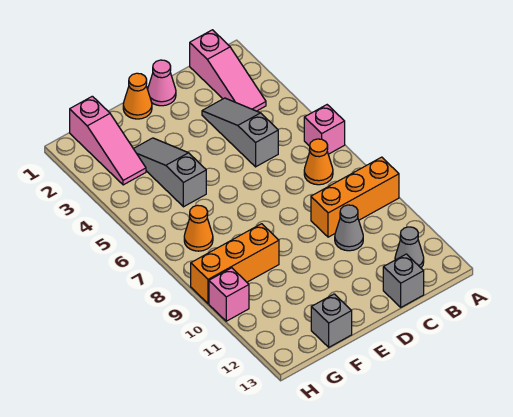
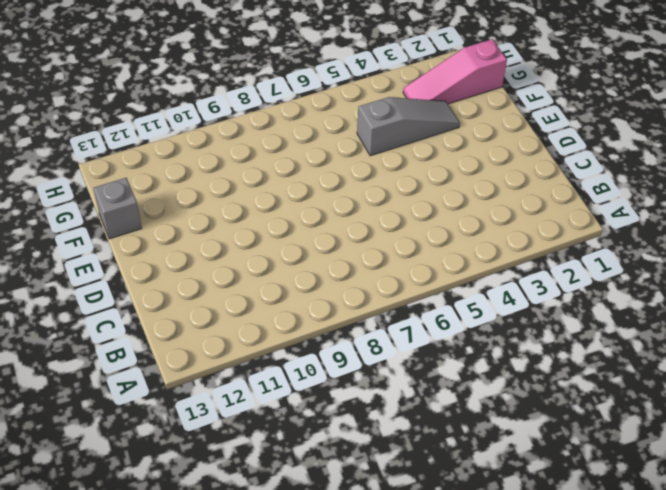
none -> pink 1x1 brick [304,105,345,154]
none -> orange 1x3 brick [311,157,399,237]
none -> pink 1x3 slope [190,30,266,111]

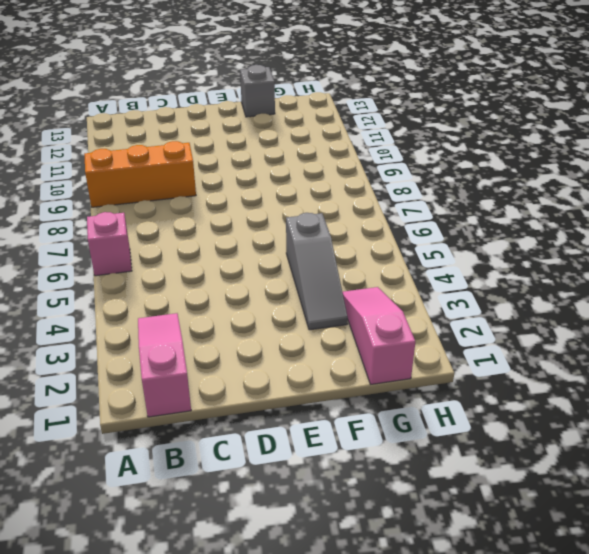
none -> orange 1x1 cone [304,139,333,185]
none -> grey 1x1 cone [395,227,424,268]
none -> grey 1x3 slope [202,98,278,167]

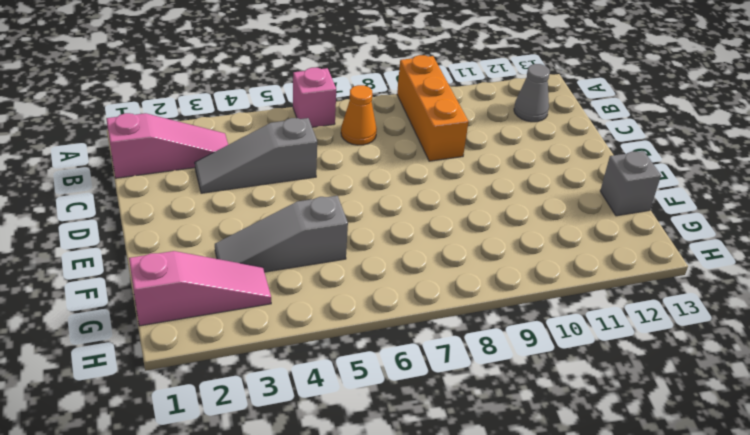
none -> grey 1x1 cone [335,205,363,251]
none -> grey 1x1 brick [383,254,424,307]
none -> pink 1x1 cone [148,60,176,106]

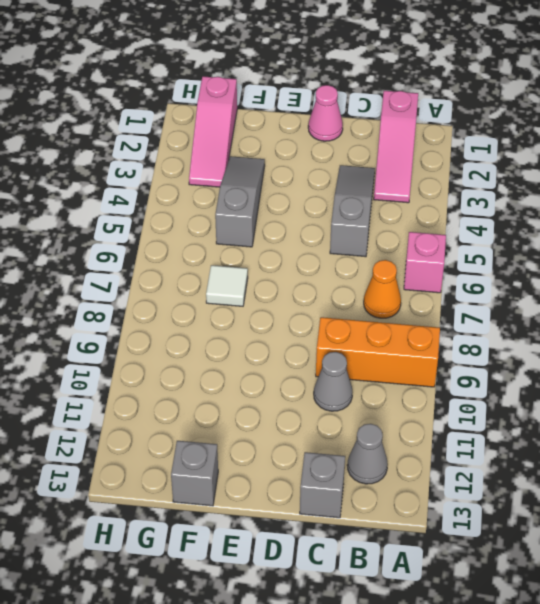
white 1x1 tile [206,265,248,306] -> none
none -> orange 1x1 cone [123,73,152,119]
none -> orange 1x3 brick [191,224,279,304]
none -> orange 1x1 cone [184,205,213,251]

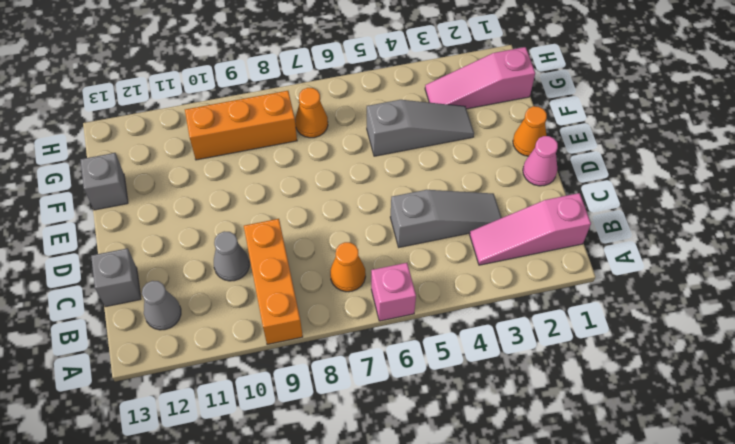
orange 1x3 brick [185,91,297,160] -> orange 1x3 brick turned to [191,224,279,304]
none -> pink 1x1 brick [209,268,249,321]

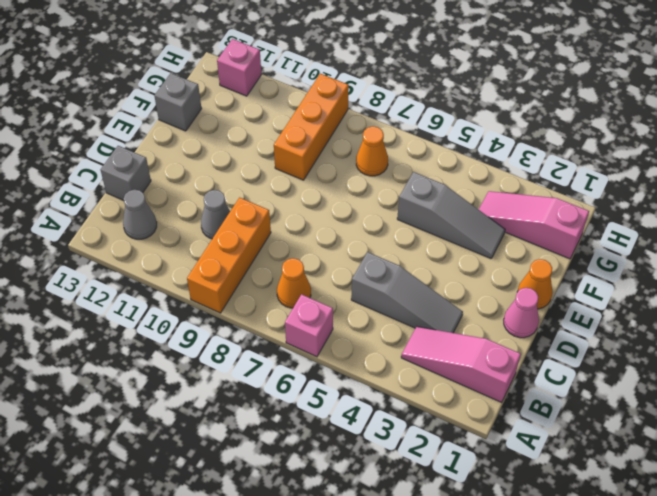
pink 1x1 brick [217,39,261,96] -> pink 1x1 brick moved to [209,268,249,321]

